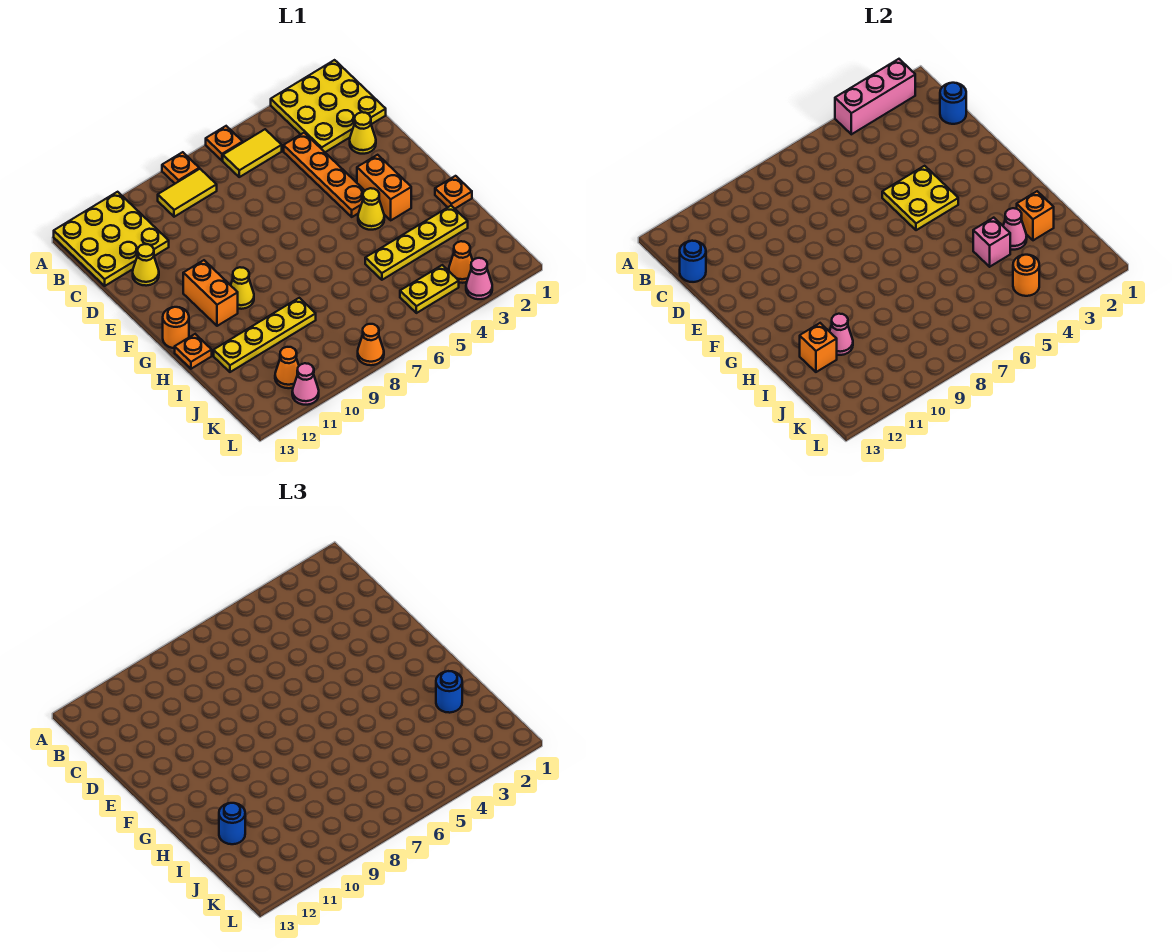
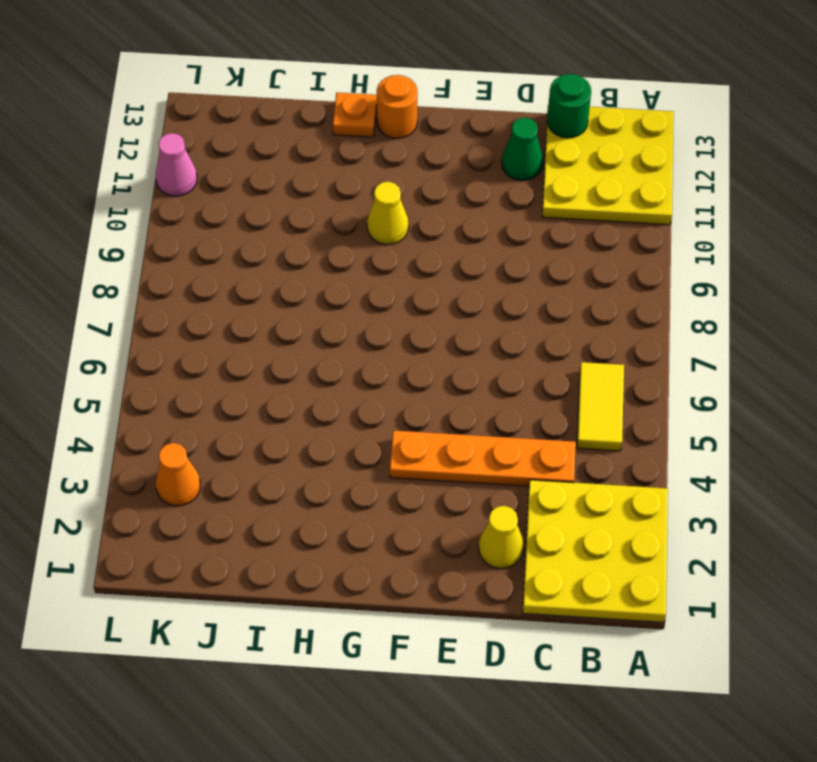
green 1x1 round brick [547,74,591,138] -> blue 1x1 round brick [680,241,706,282]
green 1x1 cone [502,118,543,180] -> yellow 1x1 cone [133,244,159,286]
none -> orange 1x1 plate [206,126,243,161]
none -> orange 1x1 plate [162,152,199,184]
none -> yellow 1x2 tile [158,169,217,217]
none -> orange 1x2 brick [357,155,411,220]

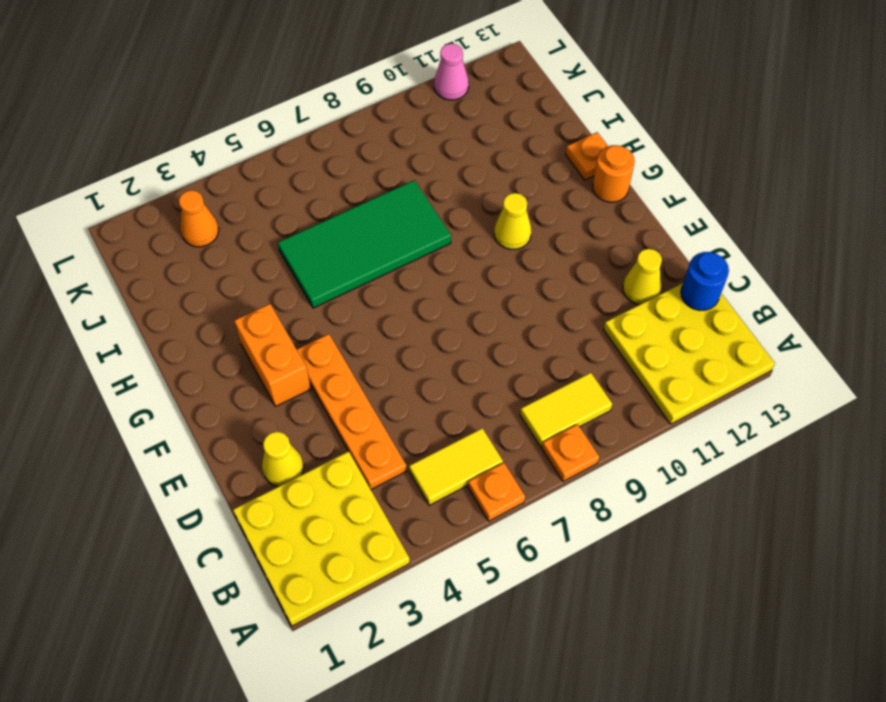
green 2x4 tile [278,180,451,308] -> yellow 1x4 plate [365,206,468,280]
none -> orange 1x2 brick [183,260,238,326]
none -> yellow 1x1 cone [358,188,384,230]
none -> orange 1x1 plate [435,176,472,209]
none -> yellow 1x4 plate [214,298,316,372]

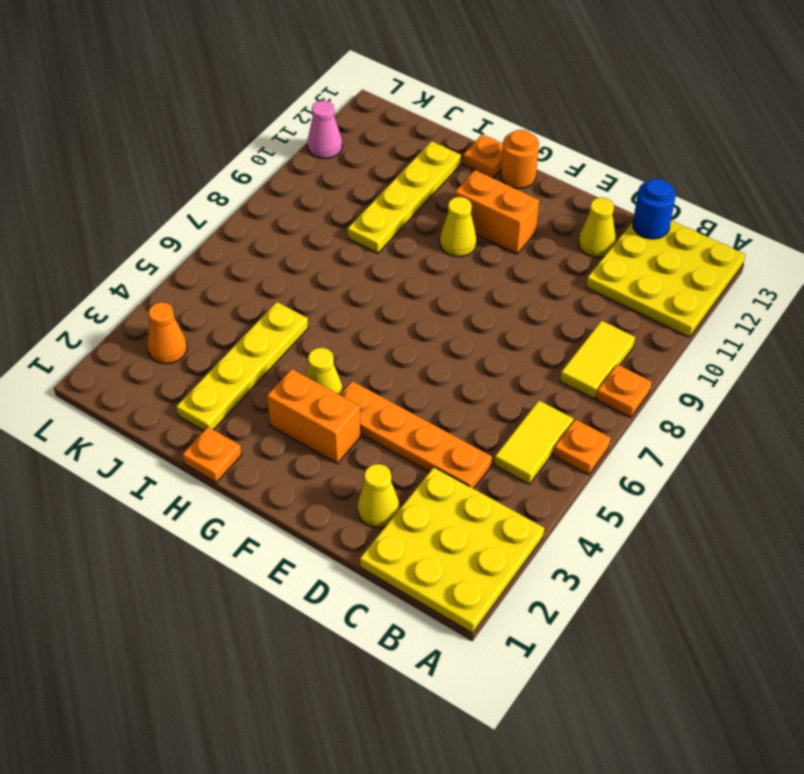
none -> yellow 1x2 plate [400,265,459,313]
none -> orange 1x1 cone [275,347,299,388]
none -> pink 1x1 cone [466,258,492,299]
none -> orange 1x1 cone [358,324,384,365]

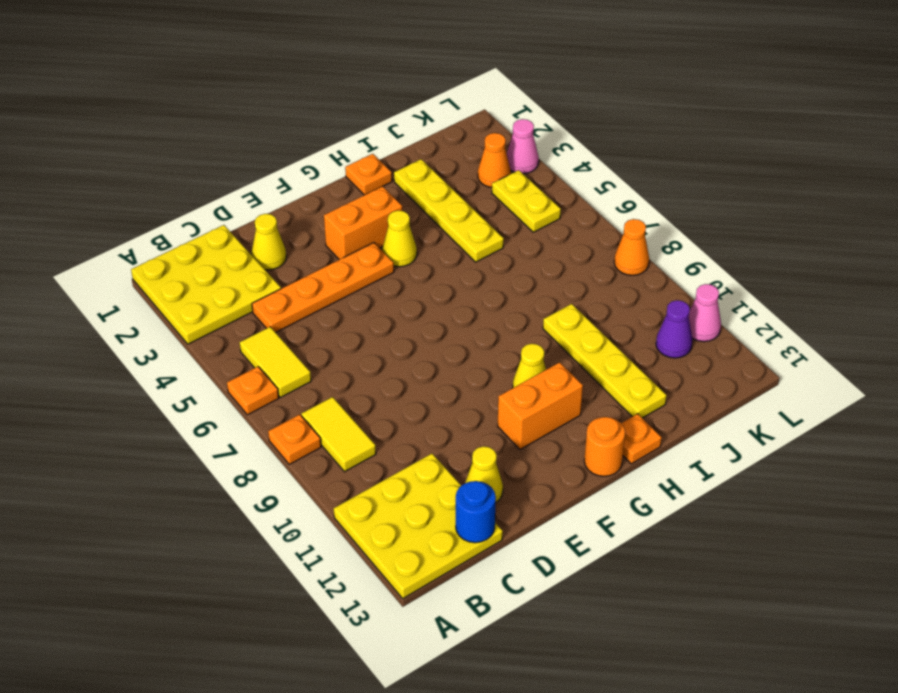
purple 1x1 cone [656,300,692,358] -> orange 1x1 cone [275,347,299,388]
none -> pink 1x3 brick [835,59,915,134]
none -> blue 1x1 round brick [940,83,966,124]
none -> yellow 2x2 plate [882,166,958,230]
none -> orange 1x1 brick [1017,191,1054,240]

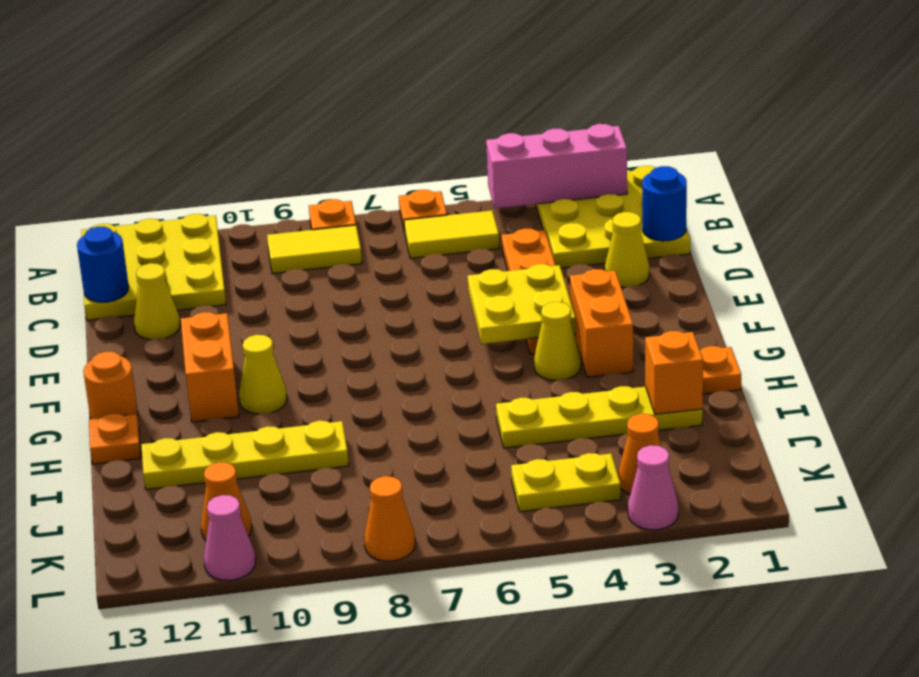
none -> pink 1x1 cone [1003,208,1027,250]
none -> pink 1x1 brick [973,218,1010,267]
none -> pink 1x1 cone [830,314,853,355]
none -> orange 1x1 brick [800,323,837,372]

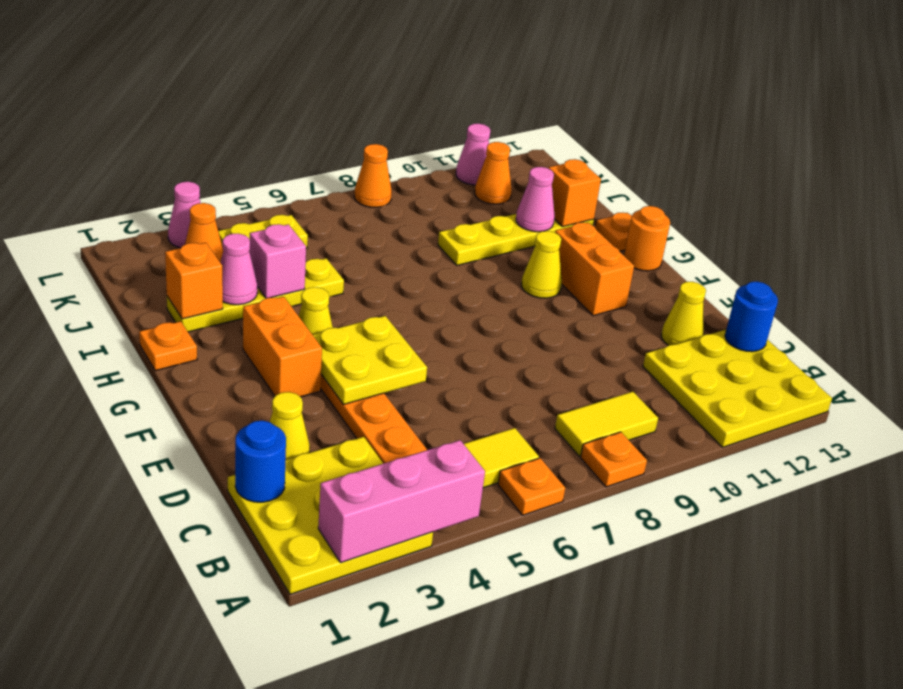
none -> orange 1x1 round brick [1013,255,1039,296]
none -> blue 1x1 round brick [436,671,462,713]
none -> blue 1x1 round brick [219,803,245,844]

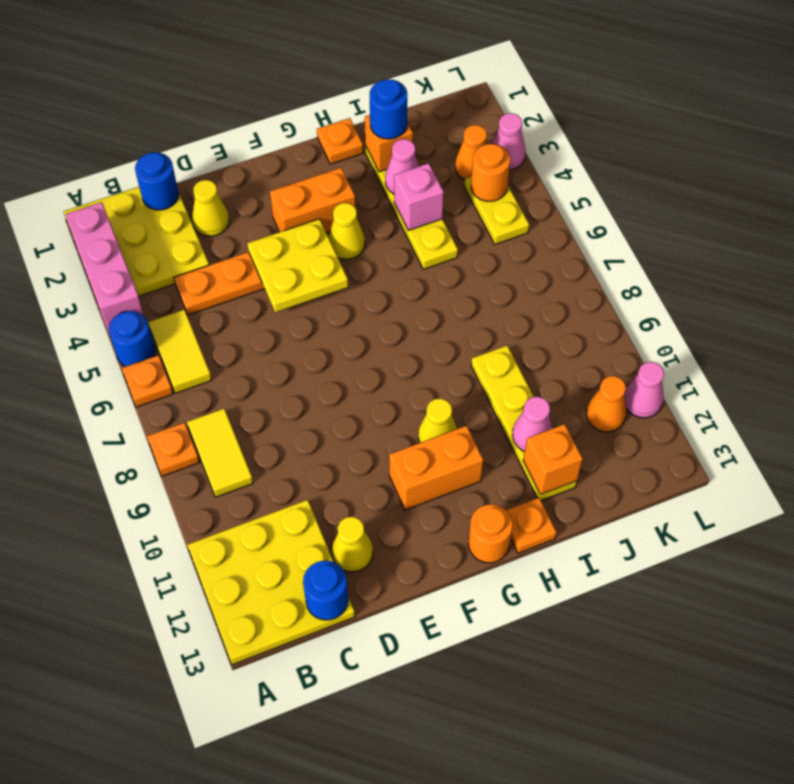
blue 1x1 round brick [109,311,155,367] -> blue 1x1 round brick moved to [219,803,245,844]
none -> orange 1x1 cone [358,324,384,365]

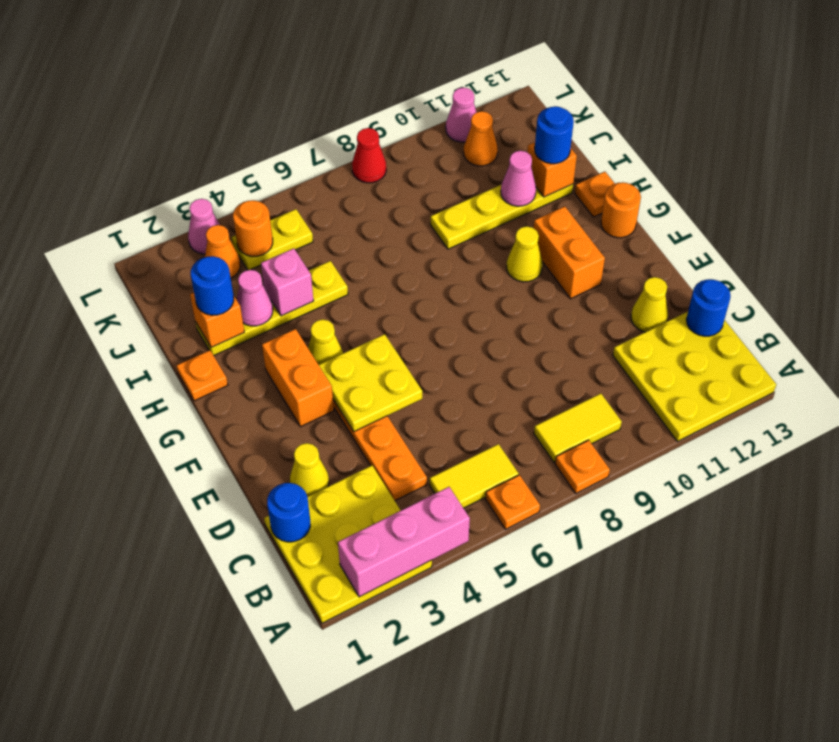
red 1x1 cone [352,128,386,183] -> orange 1x1 cone [358,324,384,365]

